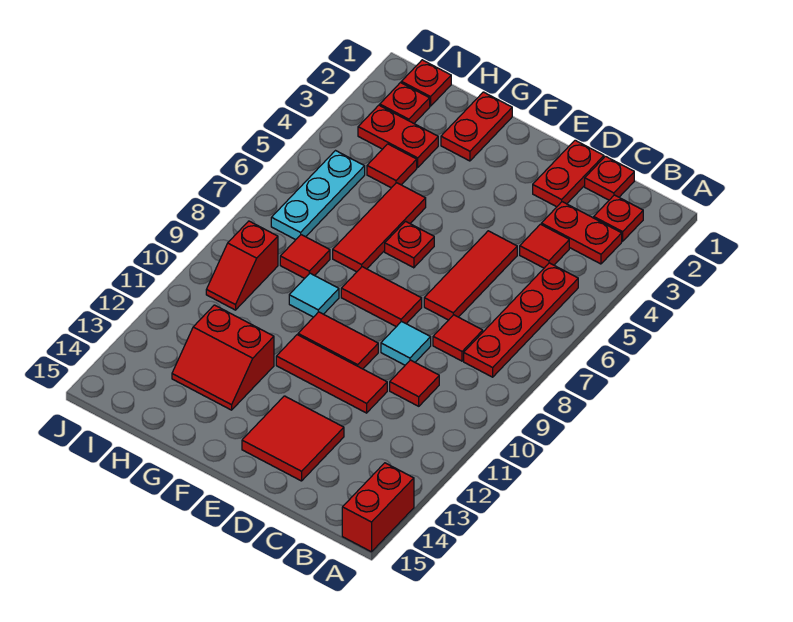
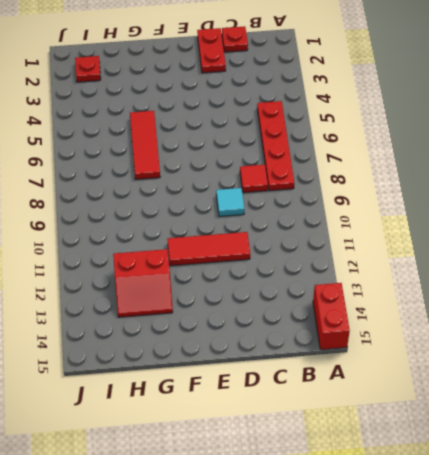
none -> red 1x1 plate [594,195,643,241]
none -> red 1x2 plate [541,202,622,264]
none -> red 1x1 tile [520,224,569,268]

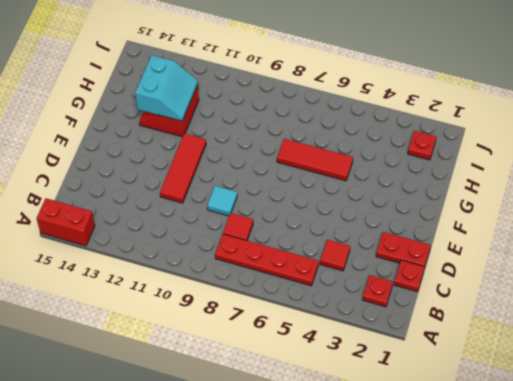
cyan 2x2 slope [135,55,198,121] -> none
none -> red 1x2 plate [541,202,622,264]
none -> red 1x1 tile [390,360,439,406]
none -> red 1x3 tile [424,231,517,320]

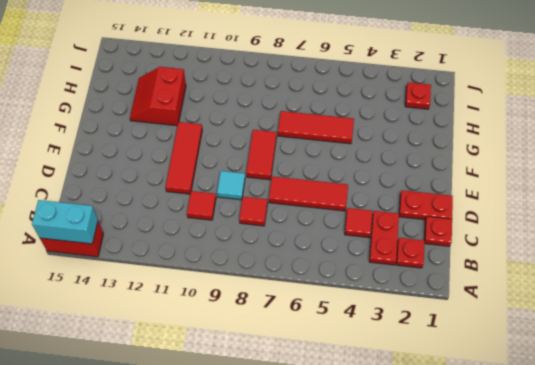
cyan 1x2 brick [32,200,98,244] -> none
none -> red 1x4 plate [464,263,578,377]
none -> red 2x2 tile [242,396,344,481]
none -> red 1x2 tile [298,312,378,369]

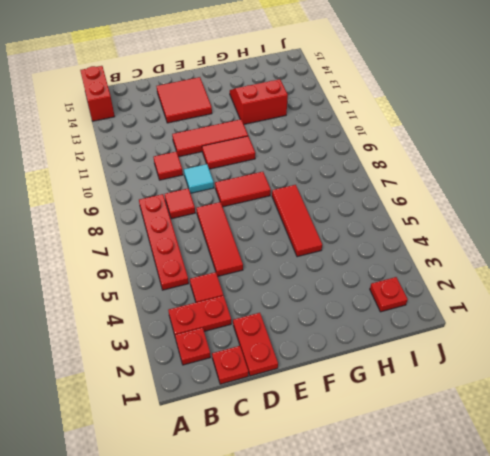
none -> red 1x1 plate [385,221,434,268]
none -> red 1x2 plate [441,92,512,161]
none -> cyan 1x1 tile [289,273,339,317]

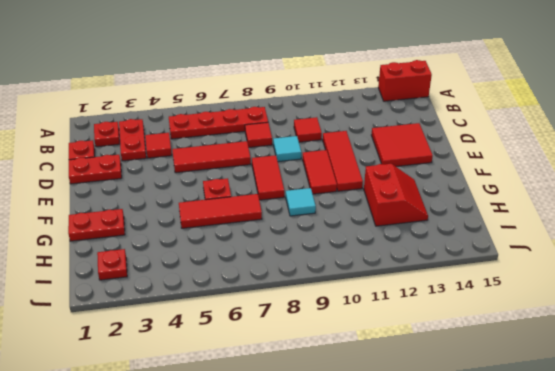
none -> red 1x2 plate [358,105,438,167]
none -> red 1x1 tile [367,144,417,188]
none -> red 1x1 tile [280,235,330,278]

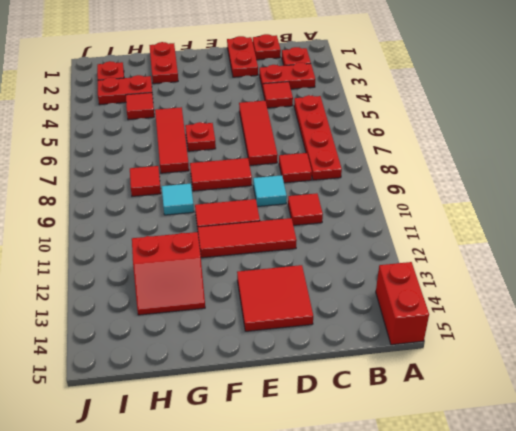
none -> red 1x1 plate [401,60,451,106]
none -> cyan 1x3 plate [271,151,365,240]
none -> red 1x2 slope [206,221,278,310]

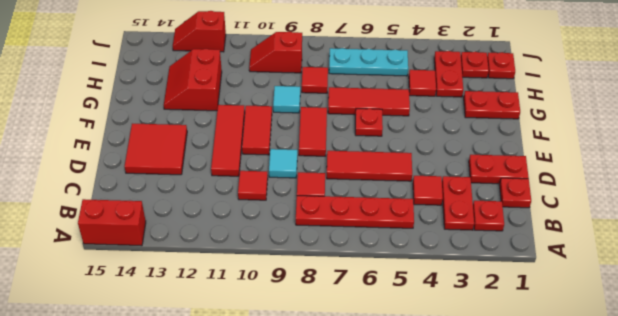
red 1x2 slope [173,11,226,52] -> none

